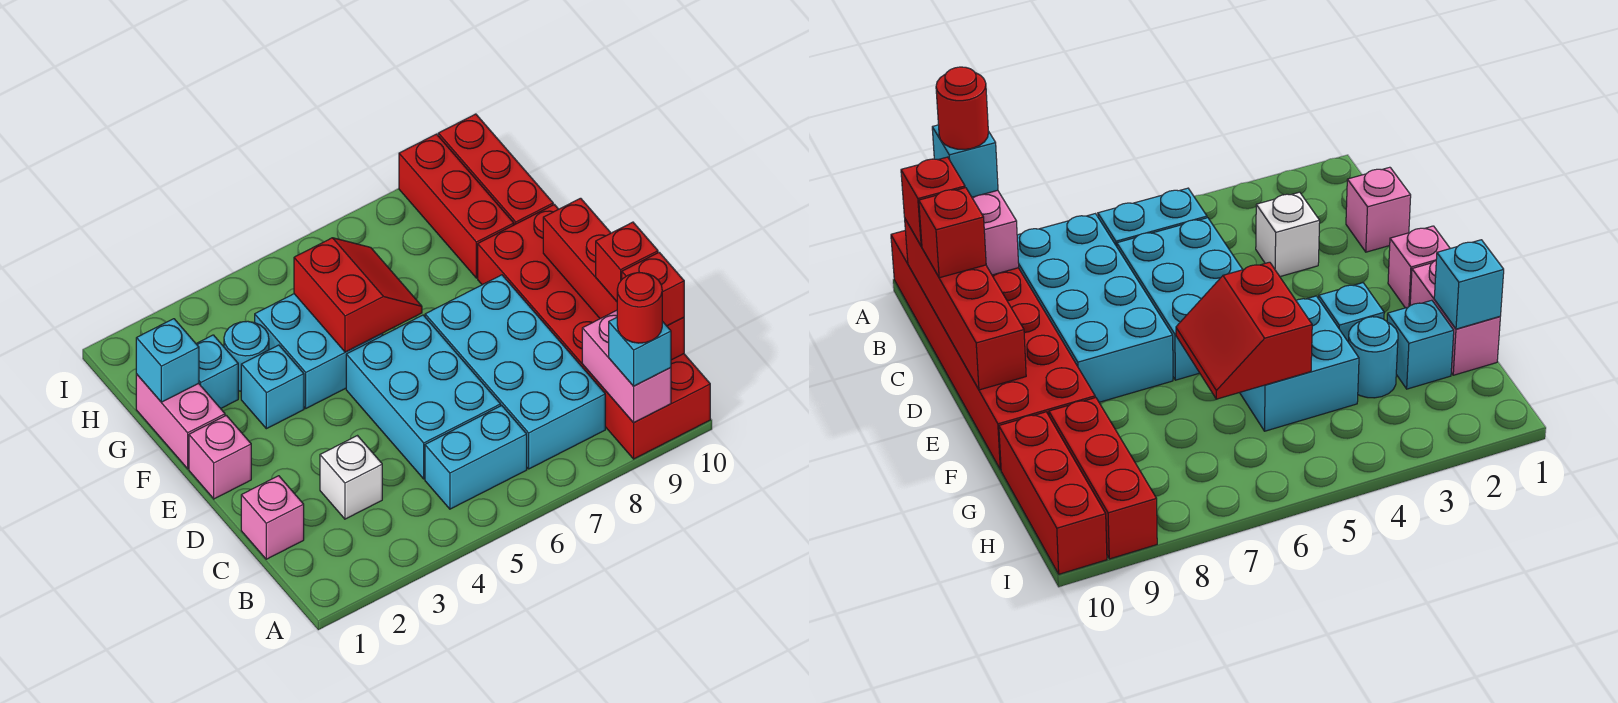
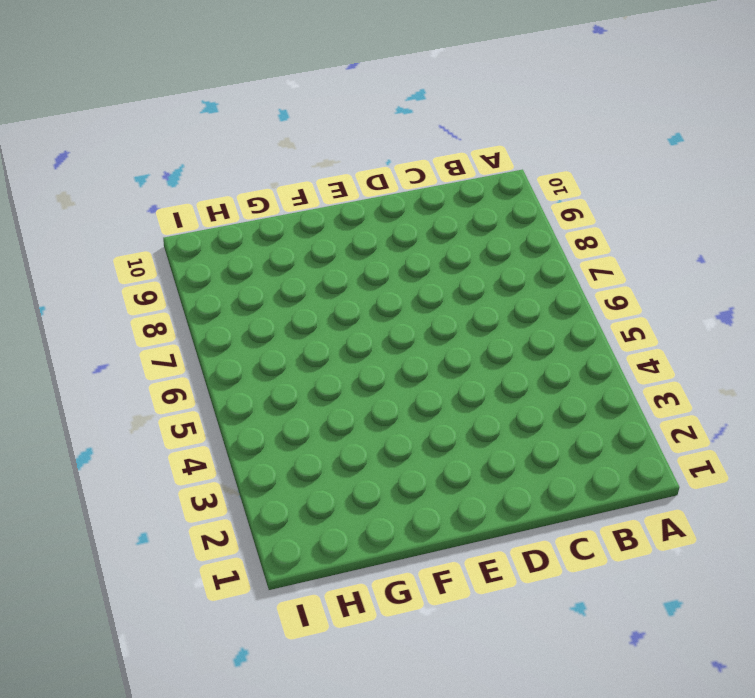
none -> red 2x6 brick [478,205,710,459]
none -> cyan 1x2 brick [425,406,527,509]
none -> cyan 2x4 brick [425,275,605,469]

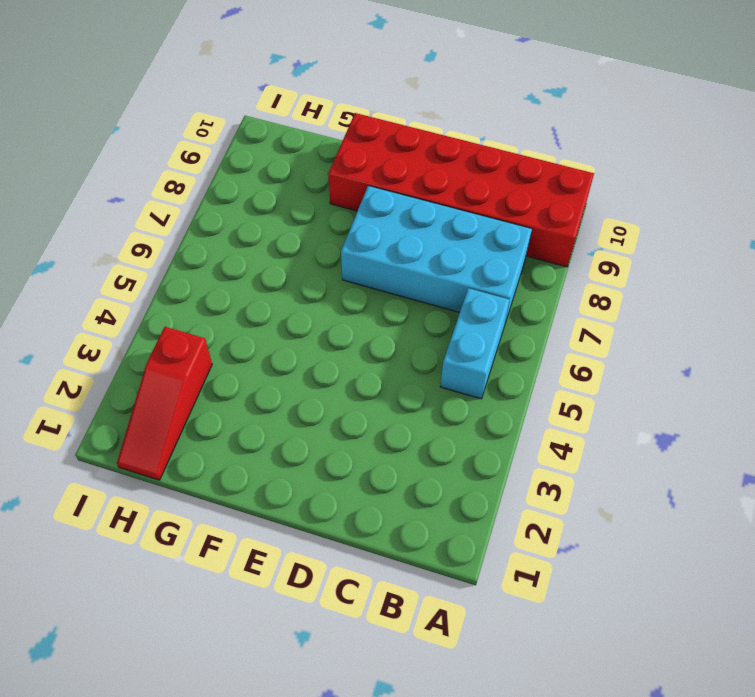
red 1x3 slope [117,327,212,480] -> none
none -> pink 1x1 brick [241,476,304,559]
none -> white 1x1 brick [320,436,382,519]
none -> cyan 2x3 brick [346,315,501,479]

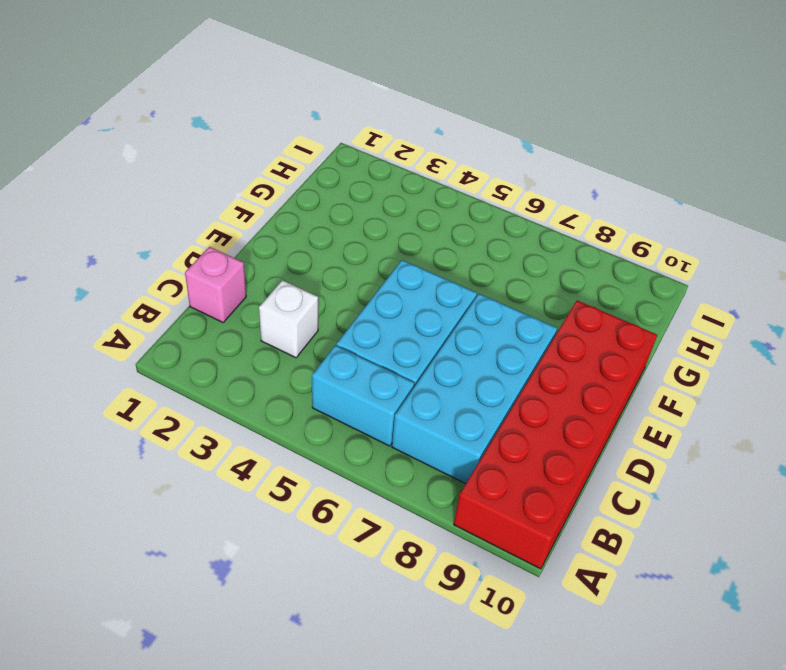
none -> pink 1x1 brick [189,415,251,499]
none -> pink 1x2 brick [136,374,225,469]
none -> cyan 1x1 brick [241,345,304,429]

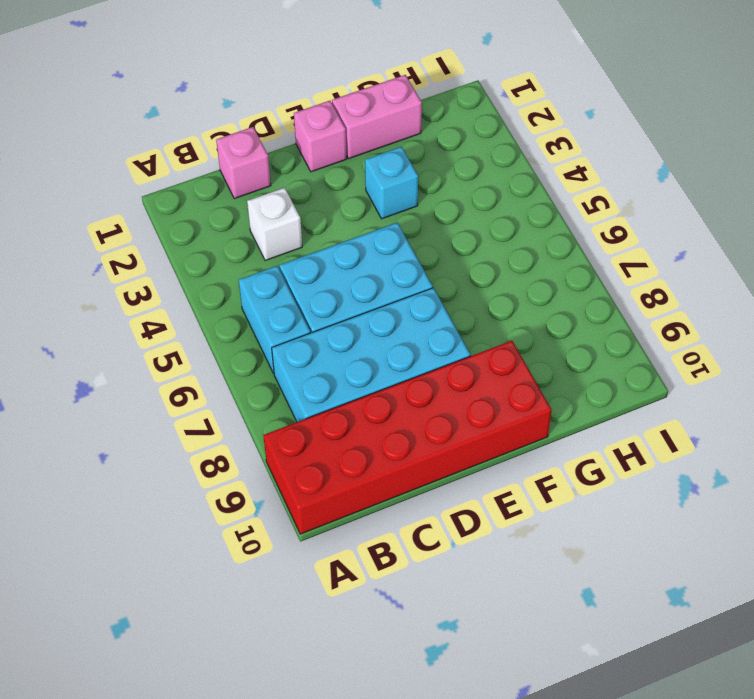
none -> cyan 2x2 brick [255,294,383,408]
none -> cyan 1x1 brick [196,335,238,408]
none -> cyan 1x1 round brick [224,321,269,391]

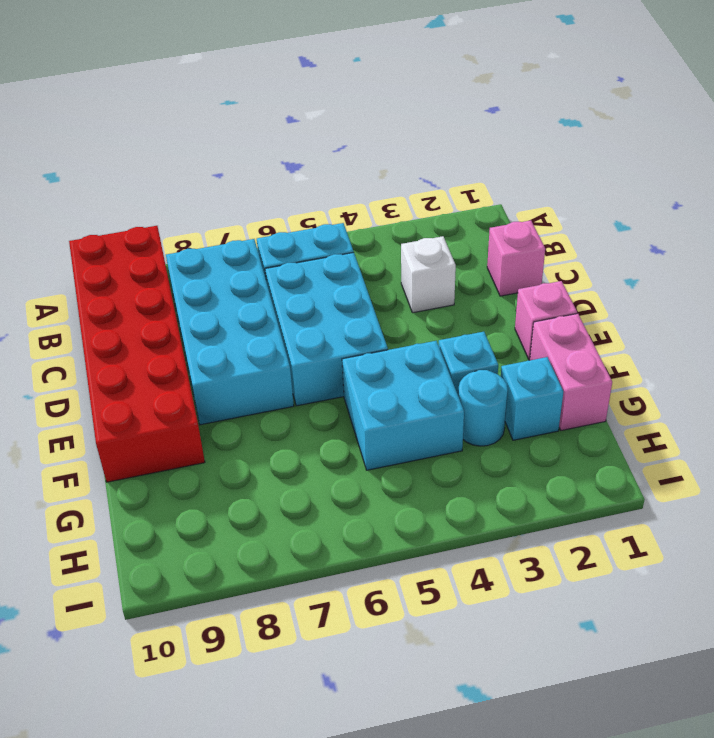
none -> red 1x3 brick [399,134,514,278]
none -> red 1x3 brick [438,114,553,225]
none -> pink 1x2 brick [582,310,671,423]

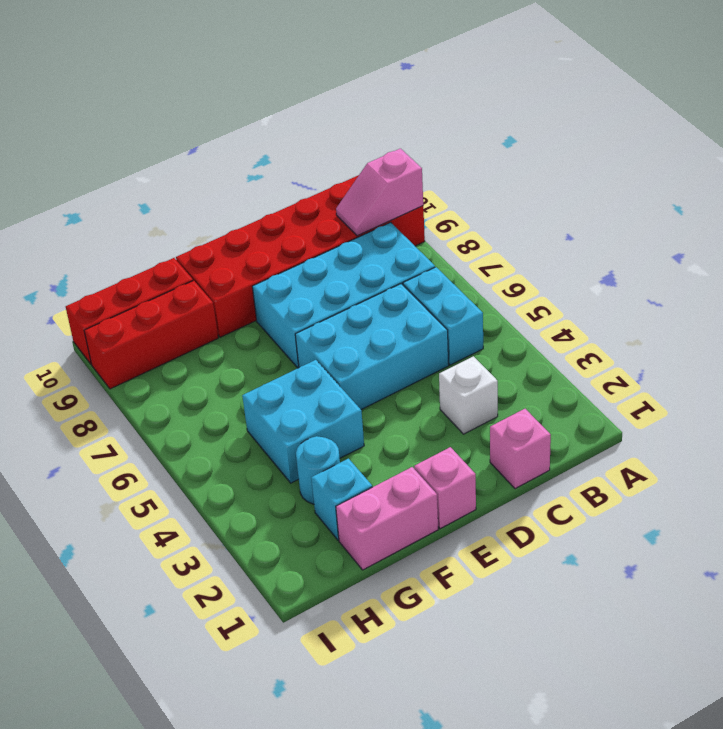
pink 1x2 slope [336,149,423,236] -> pink 1x2 brick [582,310,671,423]
none -> cyan 1x1 brick [241,345,304,429]
none -> red 1x4 brick [543,198,684,360]
none -> red 2x2 slope [294,238,422,352]

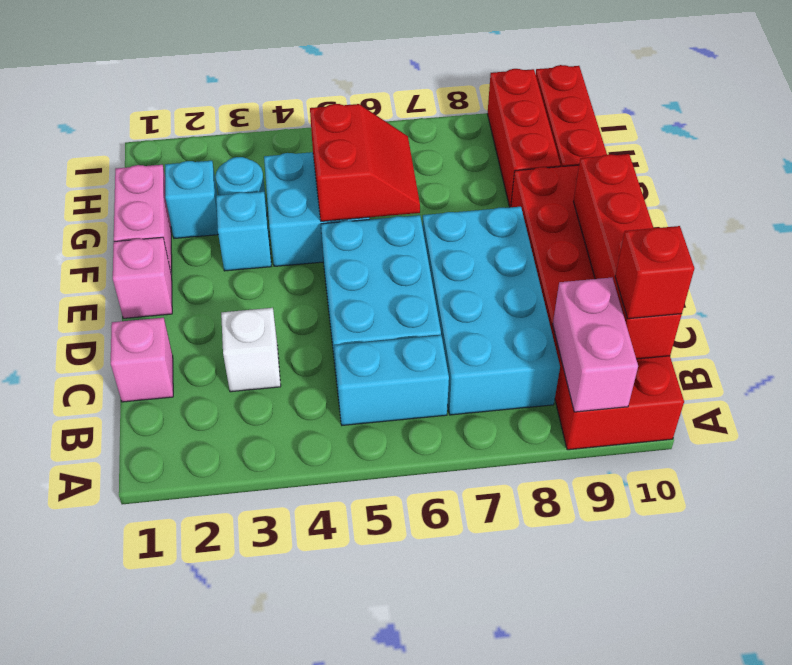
none -> cyan 1x1 brick [136,319,199,402]
none -> cyan 1x1 brick [609,317,671,386]
none -> red 1x1 brick [596,222,658,301]

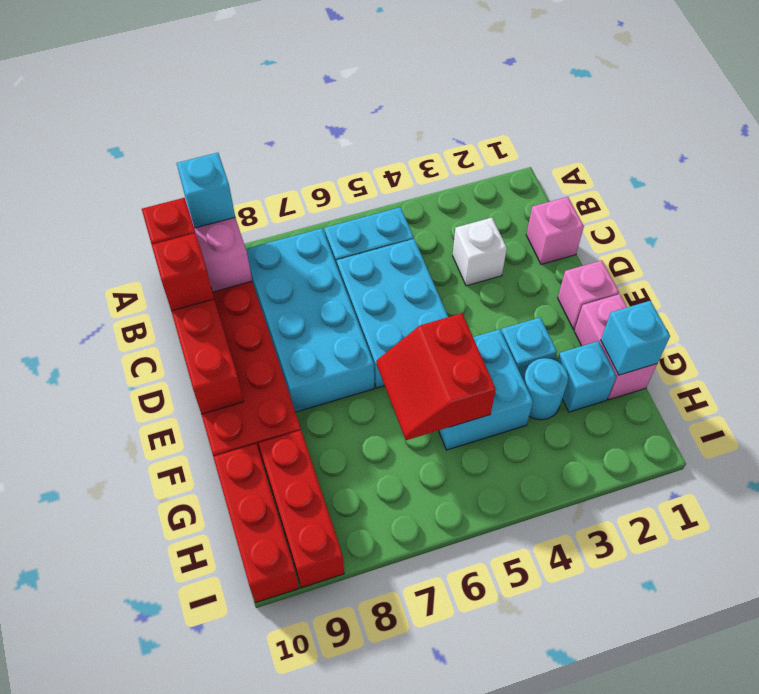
none -> red 1x1 round brick [617,273,662,343]

